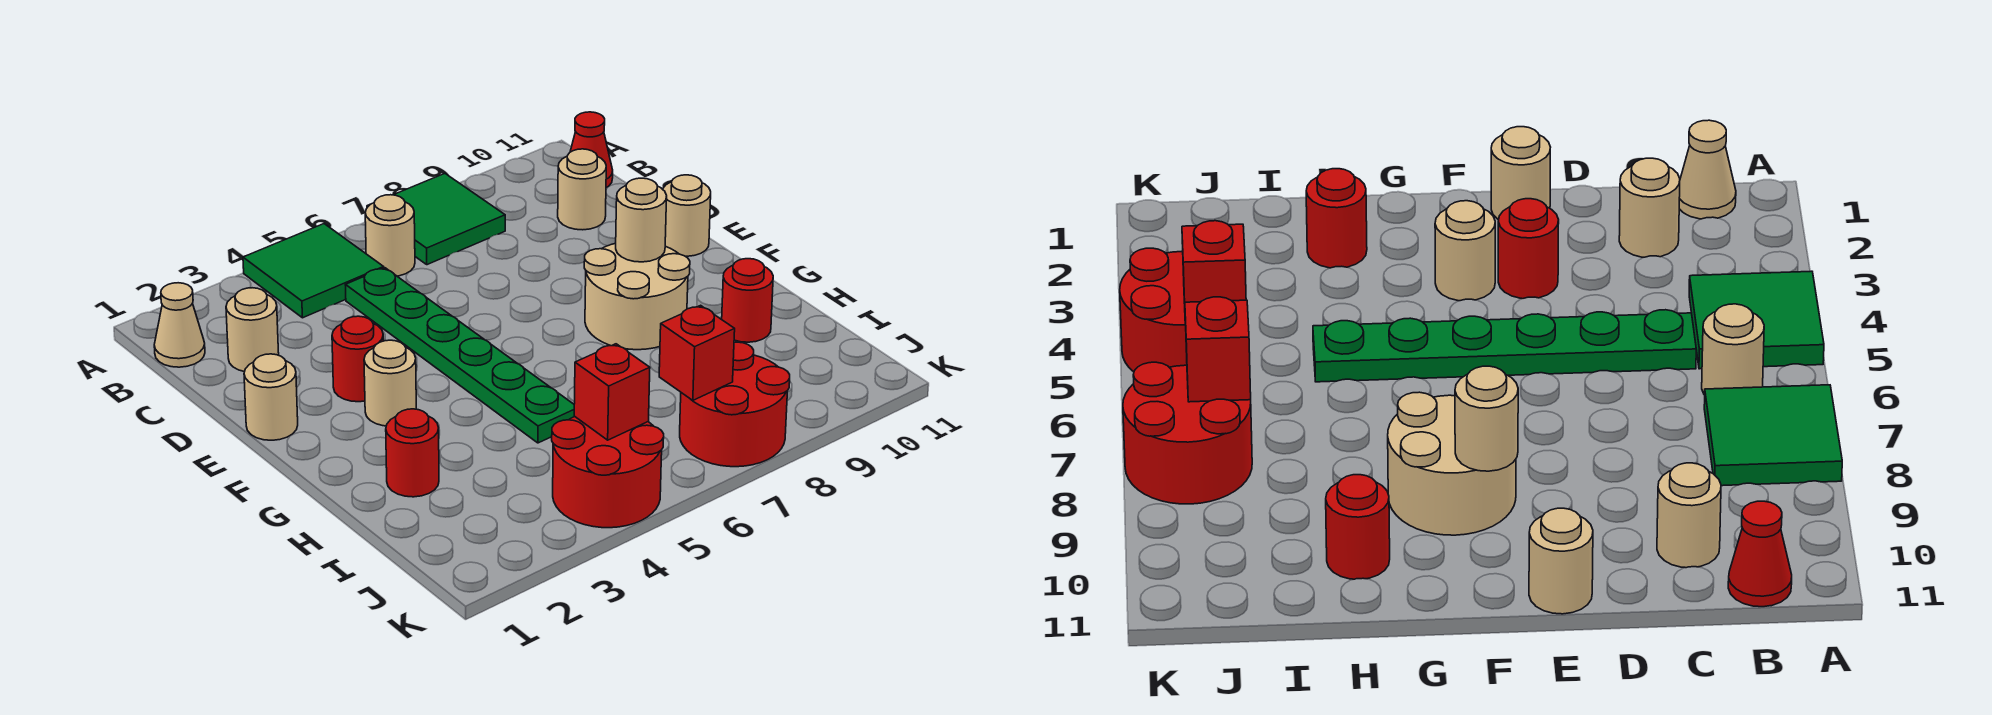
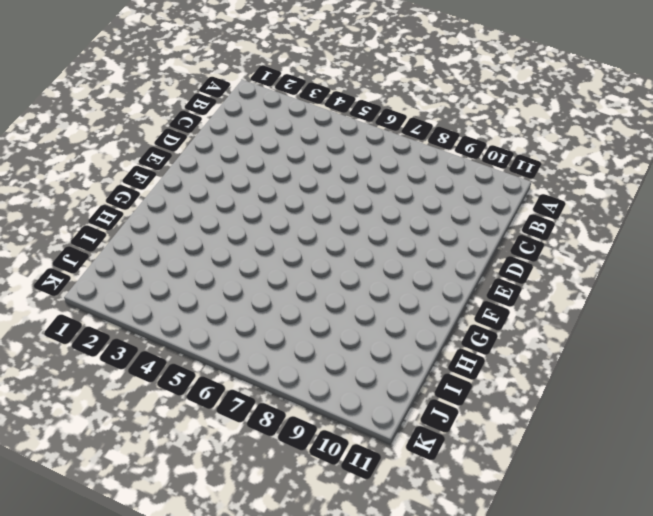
none -> green 2x2 tile [243,224,384,318]
none -> green 2x2 tile [367,174,505,265]
none -> tan 1x1 cone [154,283,205,367]

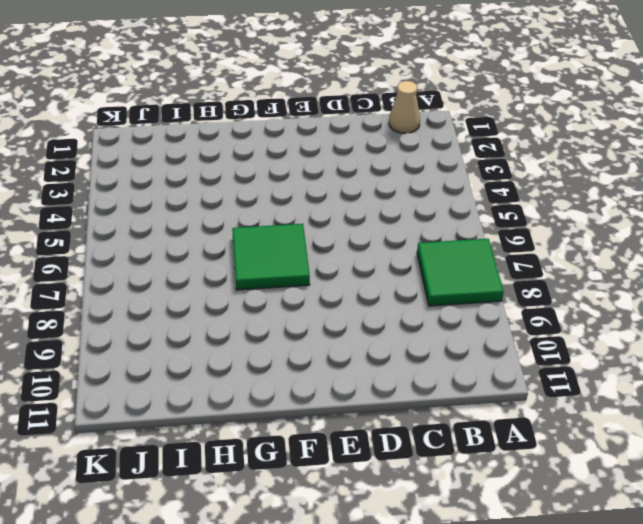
green 2x2 tile [232,224,310,290] -> green 2x2 tile moved to [243,224,384,318]
none -> tan 1x1 round brick [365,195,415,276]
none -> red 1x1 cone [570,112,613,188]
none -> tan 1x1 round brick [226,288,279,372]

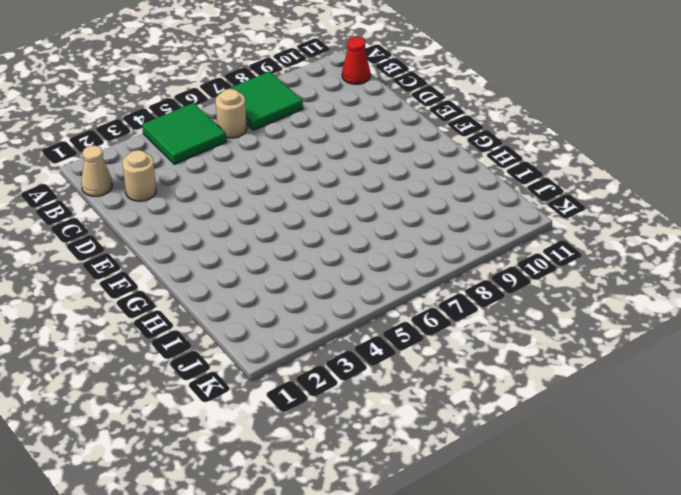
none -> green 1x6 plate [346,268,575,443]
none -> tan 1x1 round brick [558,149,606,230]
none -> tan 1x1 round brick [244,354,298,440]

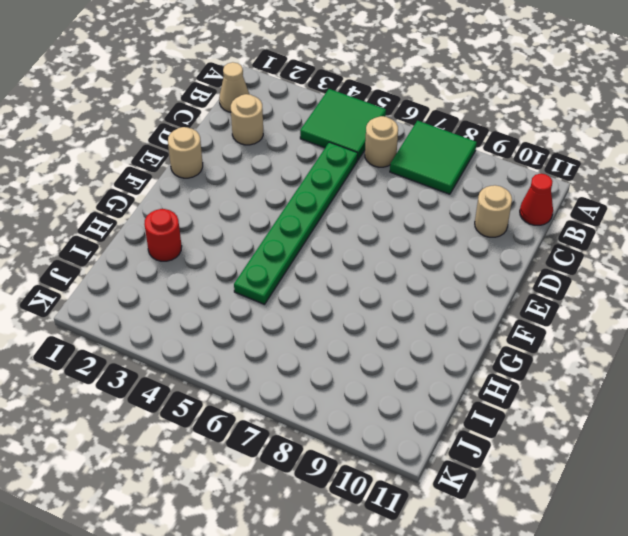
none -> red 1x1 round brick [332,316,383,402]
none -> tan 1x1 round brick [663,175,711,256]
none -> tan 1x1 round brick [364,340,416,426]

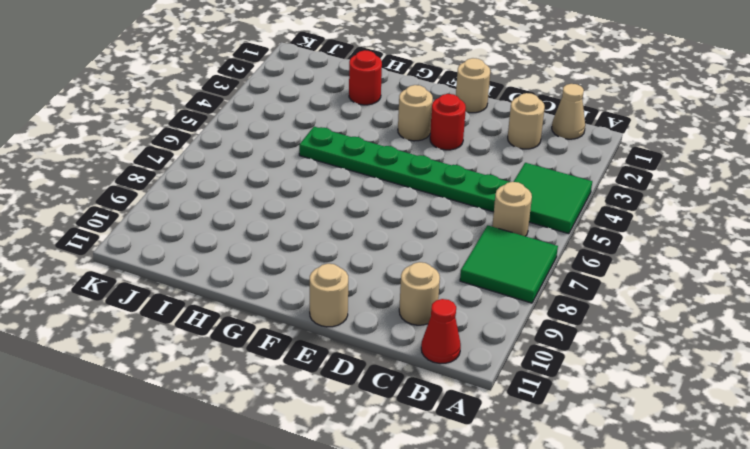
none -> tan 2x2 round brick [584,243,690,350]
none -> red 1x1 round brick [722,259,773,342]
none -> red 2x2 round brick [552,417,664,528]

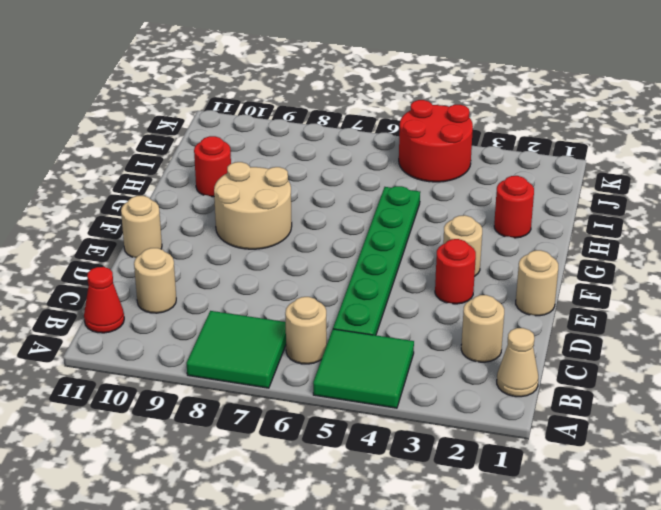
none -> red 2x2 round brick [680,342,790,467]
none -> tan 1x1 round brick [616,178,667,262]
none -> red 1x1 brick [574,344,650,440]

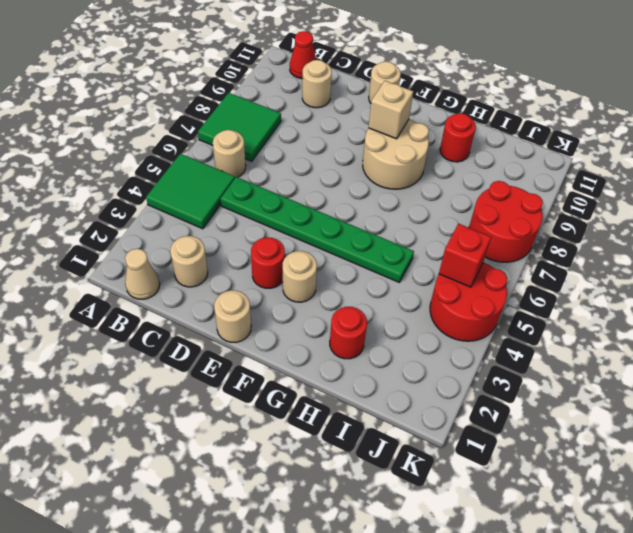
tan 1x1 brick [369,81,413,139] -> tan 1x1 round brick [616,178,667,262]
none -> red 1x1 brick [659,305,735,400]

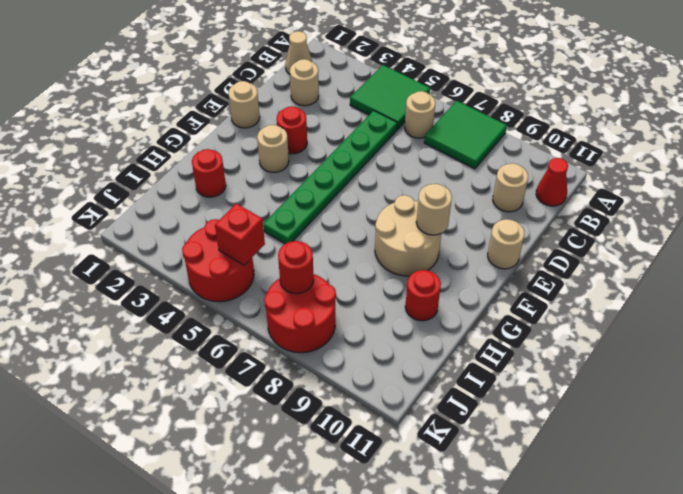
red 1x1 round brick [278,241,314,294] -> red 1x1 brick [659,305,735,400]

